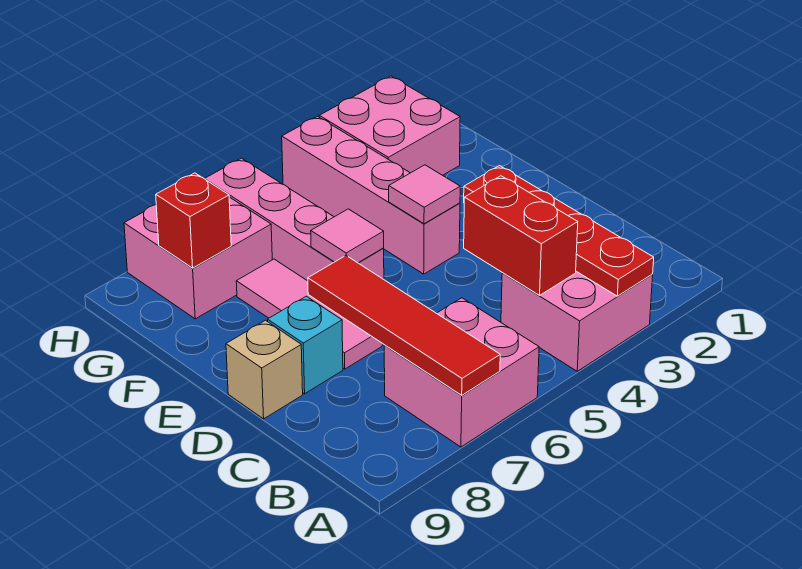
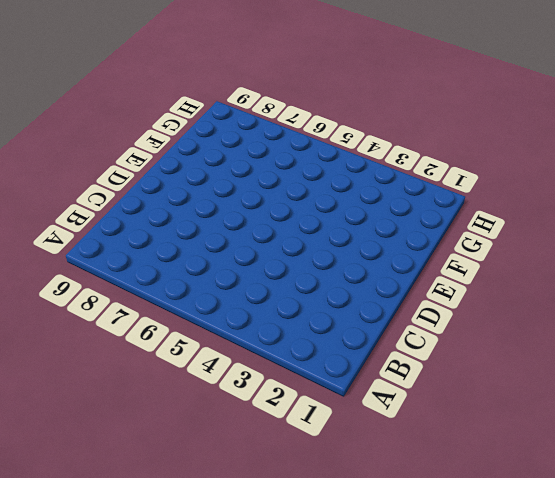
none -> pink 2x2 brick [501,271,653,371]
none -> pink 2x2 brick [384,298,539,447]
none -> pink 1x3 tile [236,259,382,369]

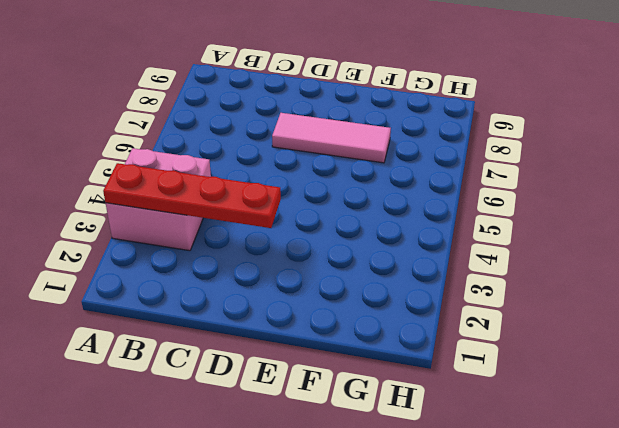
none -> pink 2x2 brick [384,298,539,447]
none -> cyan 1x1 brick [268,296,343,394]
none -> tan 1x1 brick [226,320,303,419]

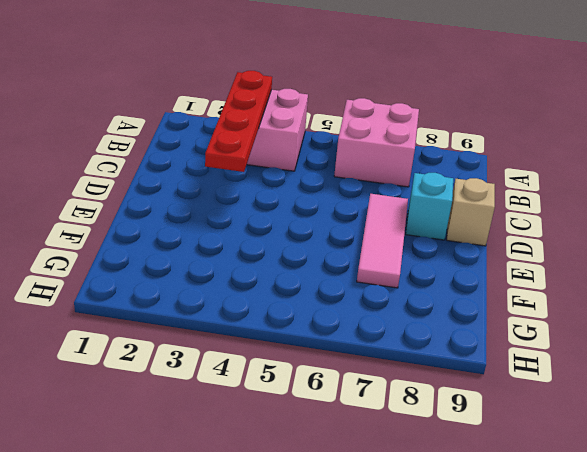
none -> pink 1x4 brick [282,116,460,274]
none -> pink 1x4 brick [205,158,384,281]
none -> pink 2x2 brick [319,76,460,175]

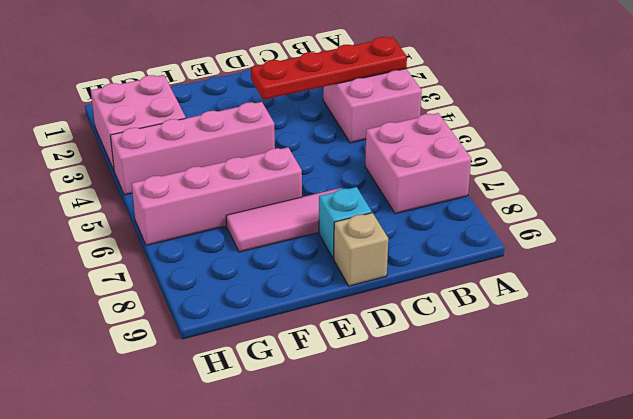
none -> pink 2x2 brick [124,197,272,319]
none -> red 1x4 tile [308,256,500,395]
none -> red 1x2 brick [464,176,578,295]

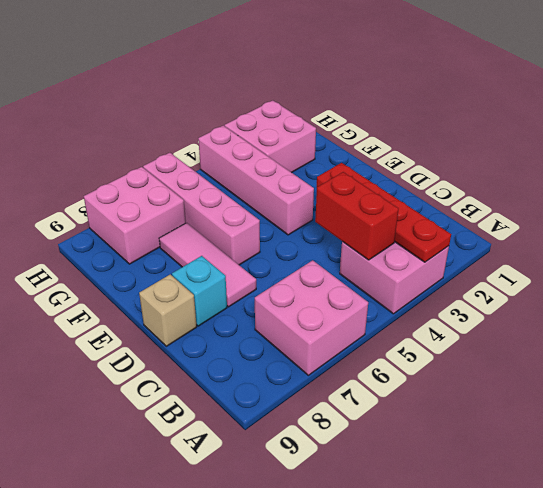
none -> red 1x4 tile [308,256,500,395]
none -> pink 1x1 tile [389,165,460,224]
none -> pink 1x1 tile [311,209,384,263]

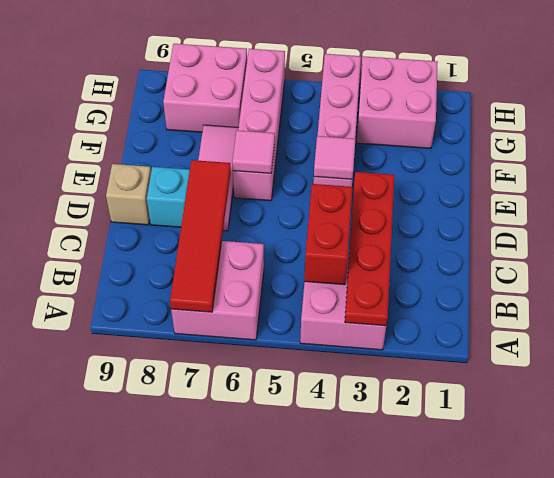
none -> red 1x1 brick [156,173,231,268]

